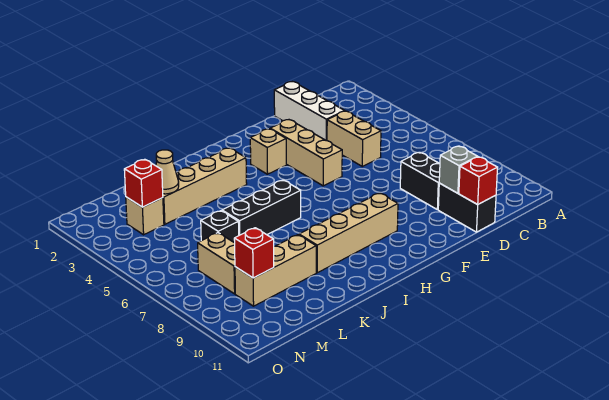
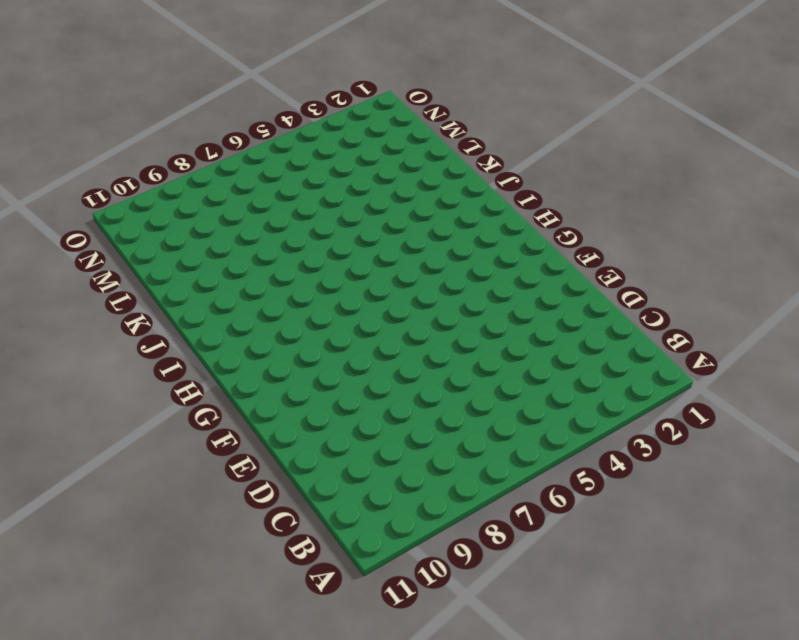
none -> white 1x3 brick [274,82,344,141]
none -> tan 1x2 brick [327,111,381,166]
none -> black 1x2 brick [400,152,440,210]

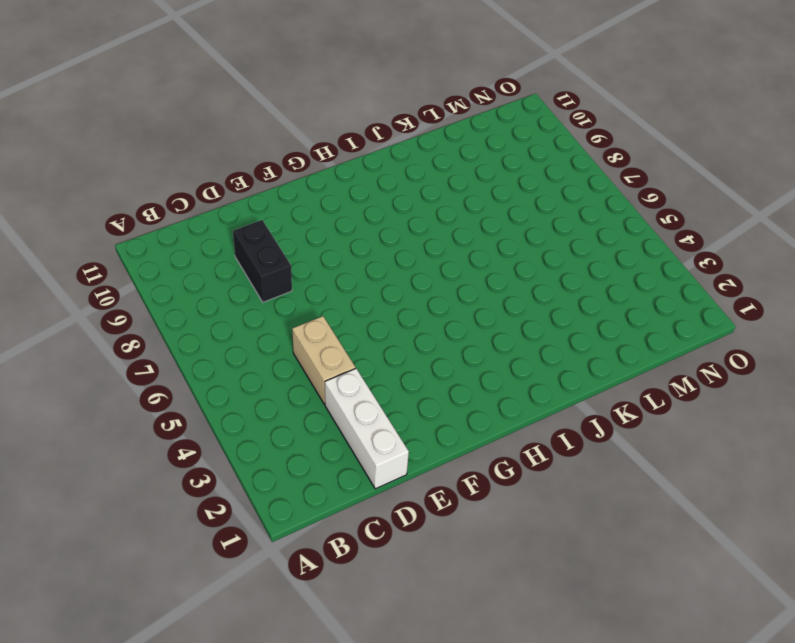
none -> black 1x2 brick [438,183,496,232]
none -> tan 1x3 brick [270,120,342,186]
none -> tan 1x1 brick [250,129,286,174]

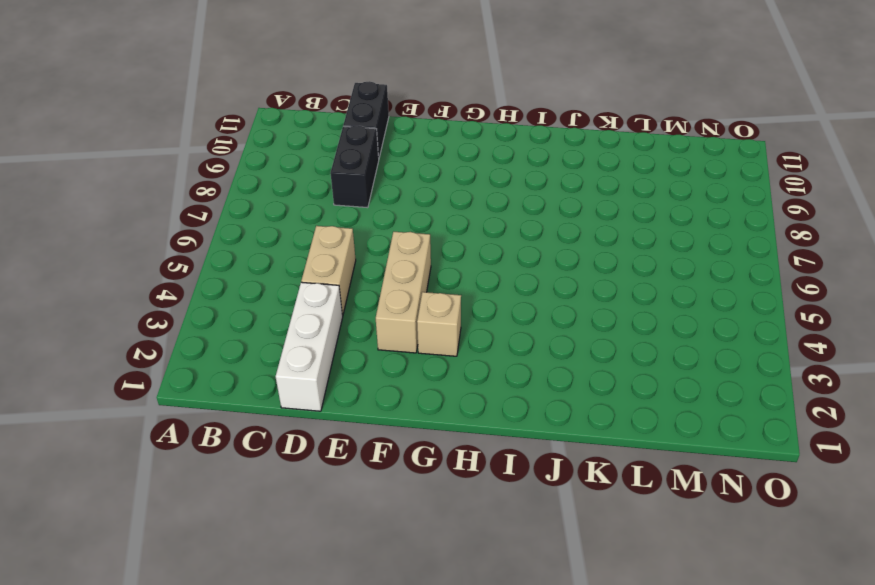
none -> tan 1x4 brick [299,193,398,273]
none -> tan 1x4 brick [163,148,247,224]
none -> black 1x3 brick [222,180,301,235]

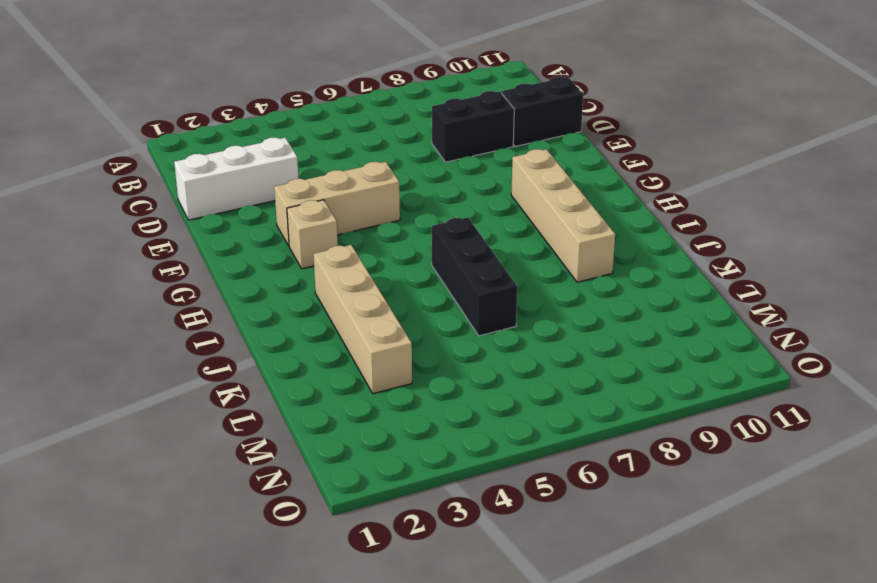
none -> tan 1x2 brick [327,111,381,166]
none -> tan 1x3 brick [235,235,316,306]
none -> black 1x1 brick [201,211,239,243]

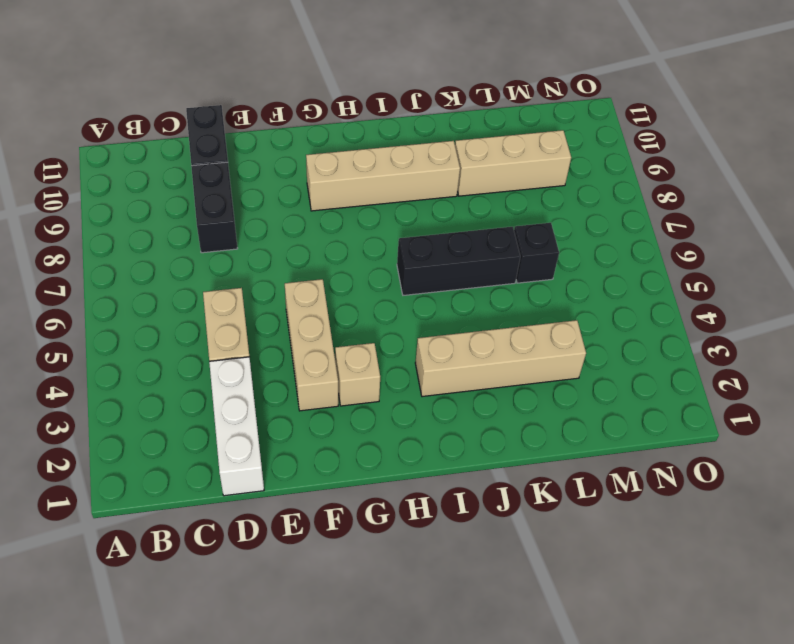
none -> tan 1x1 brick [126,197,164,235]
none -> tan 1x2 brick [198,233,235,294]
none -> grey 1x1 brick [439,146,478,193]

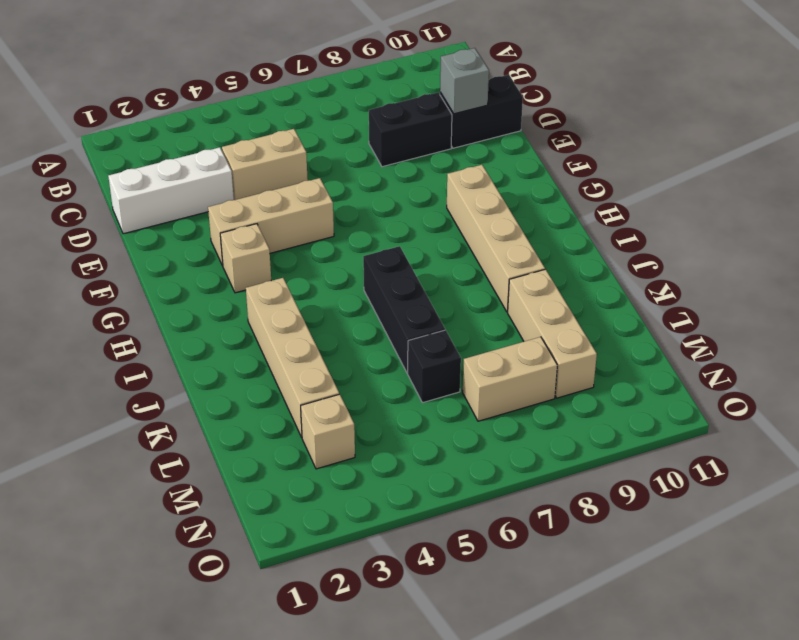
none -> red 1x1 brick [459,157,498,204]
none -> tan 1x1 cone [156,150,179,194]
none -> red 1x1 brick [124,159,163,207]

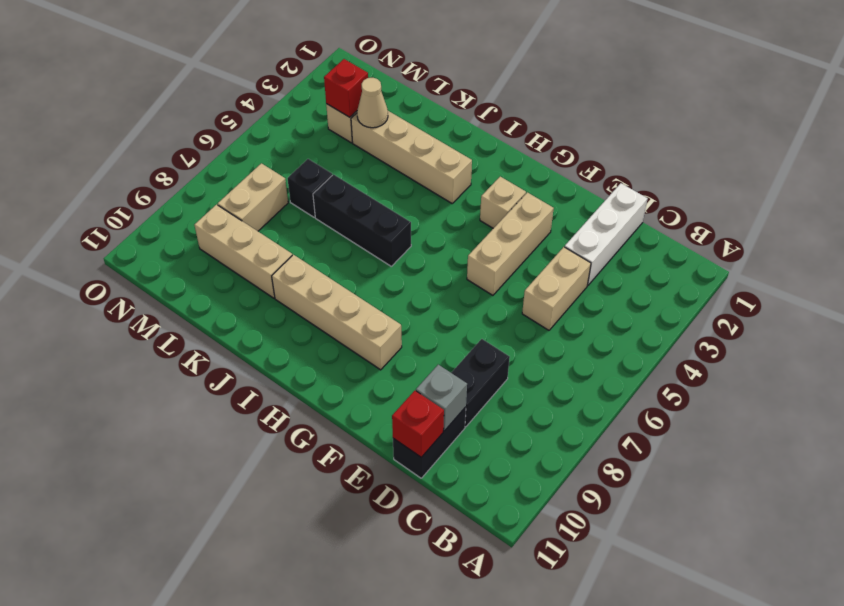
none -> red 1x1 brick [234,228,274,278]

